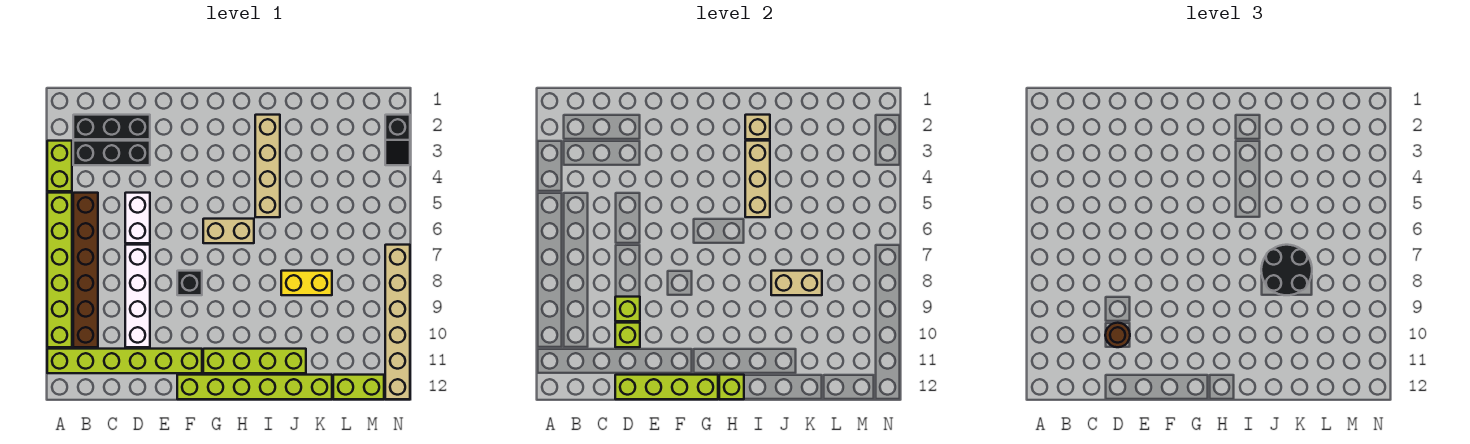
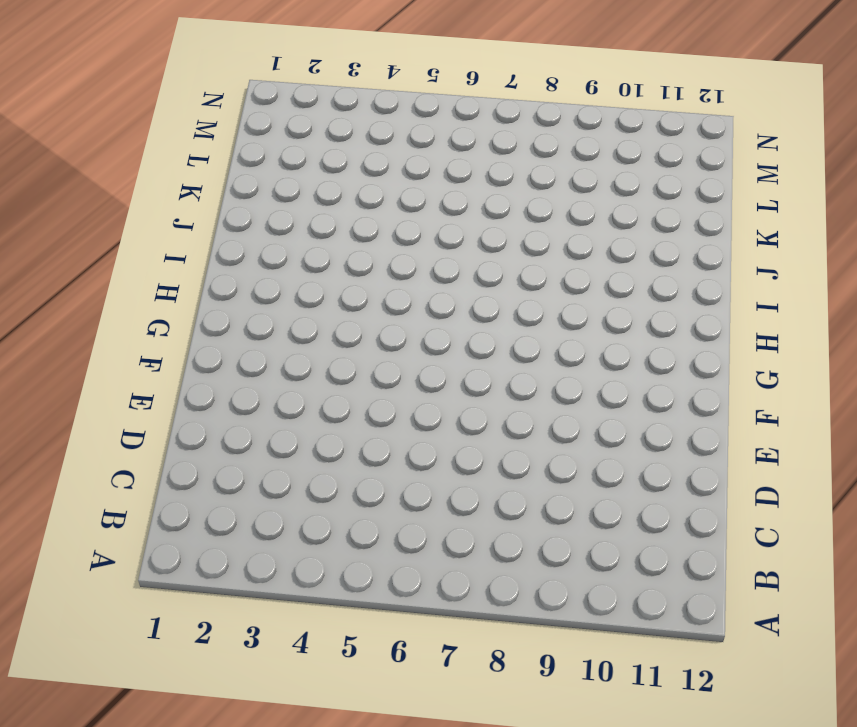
none -> lime 1x2 brick [47,141,72,191]
none -> lime 1x6 brick [47,193,72,347]
none -> lime 1x6 brick [47,349,202,373]

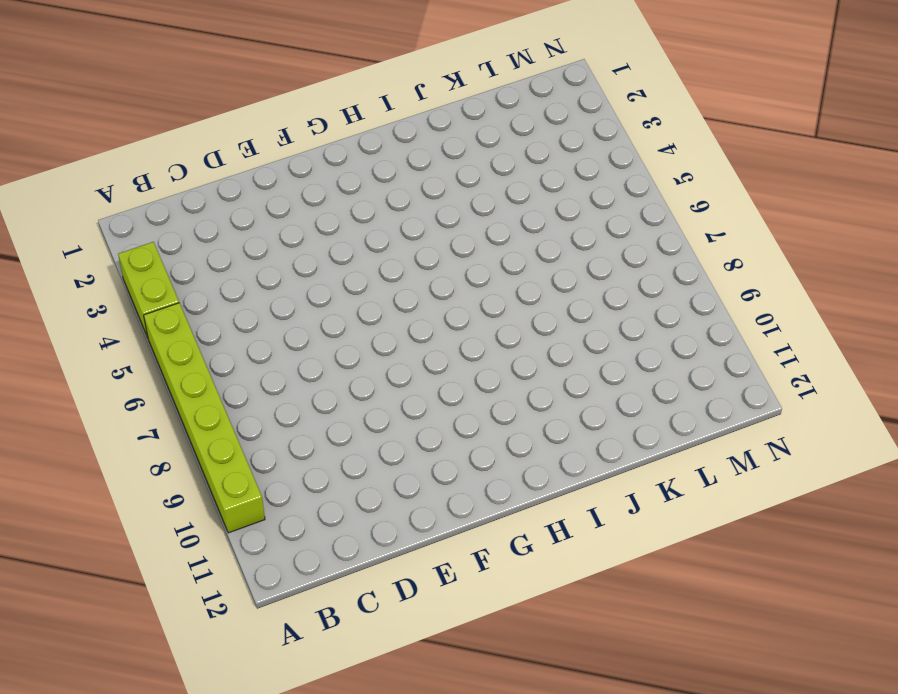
none -> lime 1x6 brick [47,349,202,373]
none -> black 1x3 brick [73,115,150,139]
none -> black 1x3 brick [73,141,150,165]

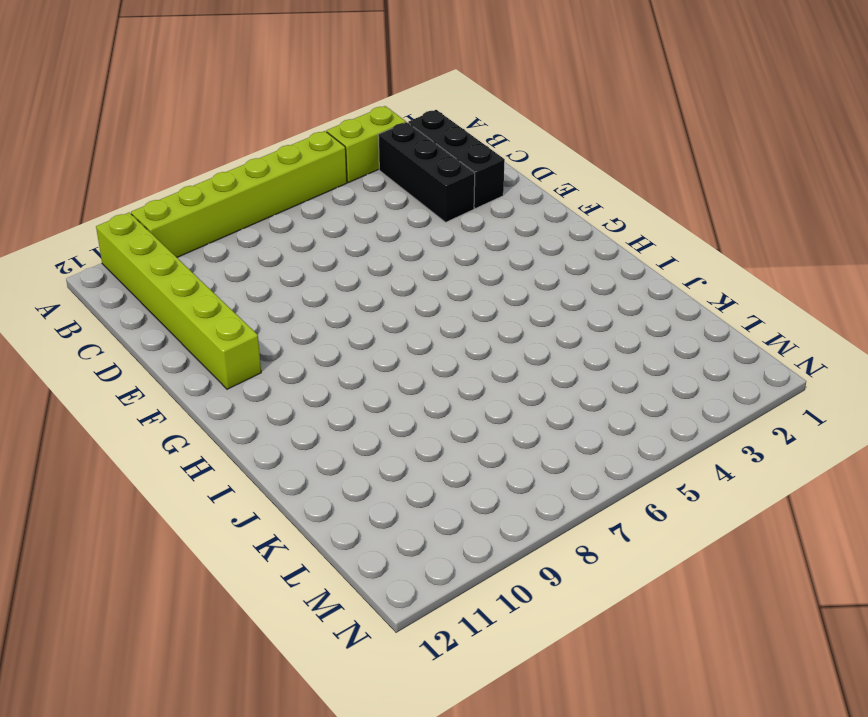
none -> brown 1x6 brick [73,193,98,347]
none -> white 1x2 brick [125,193,150,243]
none -> white 1x4 brick [125,245,150,347]

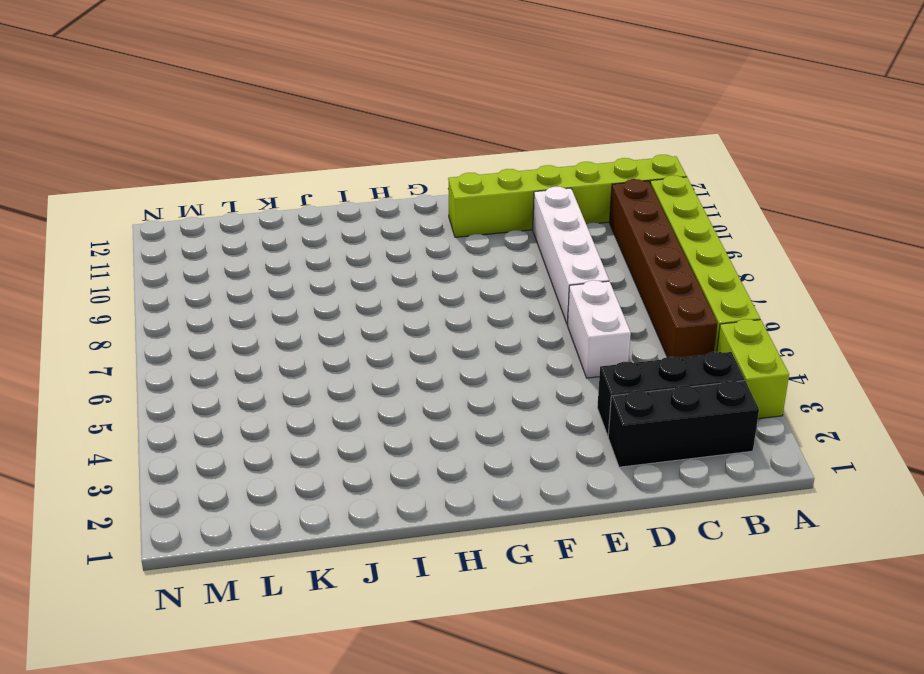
none -> black 1x1 brick [177,271,202,295]
none -> lime 1x6 brick [177,375,332,399]
none -> tan 1x2 brick [203,219,254,243]

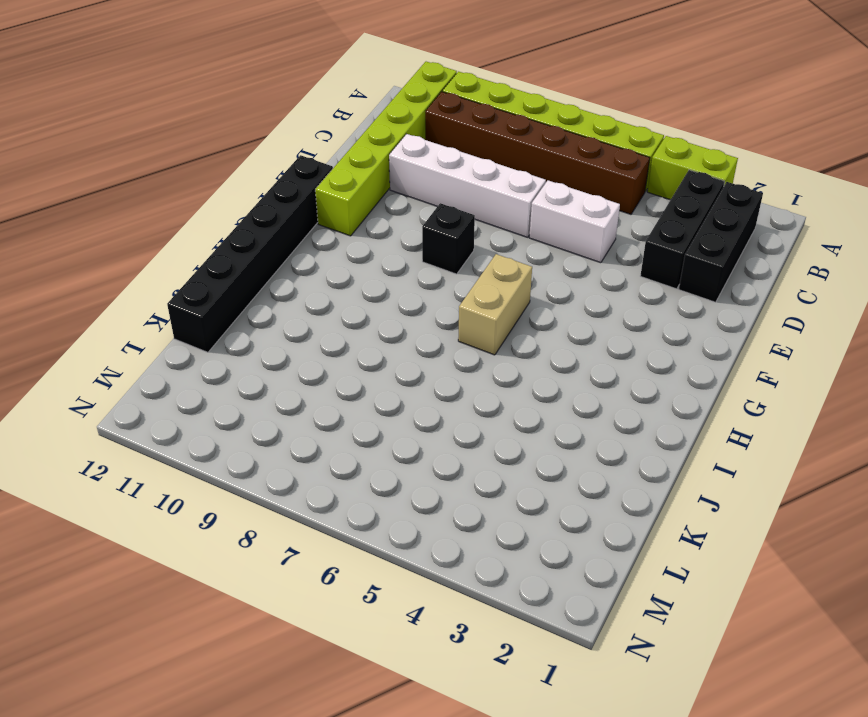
black 1x6 brick [167,155,333,352] -> lime 1x6 brick [177,375,332,399]
none -> lime 1x4 brick [203,349,306,373]
none -> tan 1x4 brick [255,115,280,217]
none -> yellow 1x2 brick [281,271,332,295]

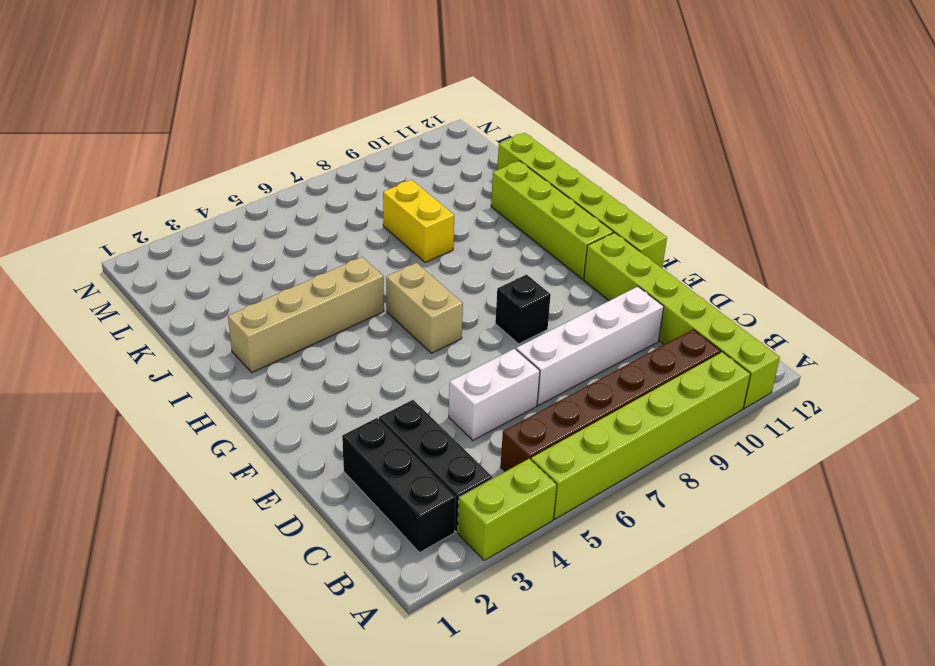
none -> lime 1x2 brick [333,375,384,399]
none -> black 1x2 slope [385,115,410,165]
none -> tan 1x6 brick [385,245,410,399]

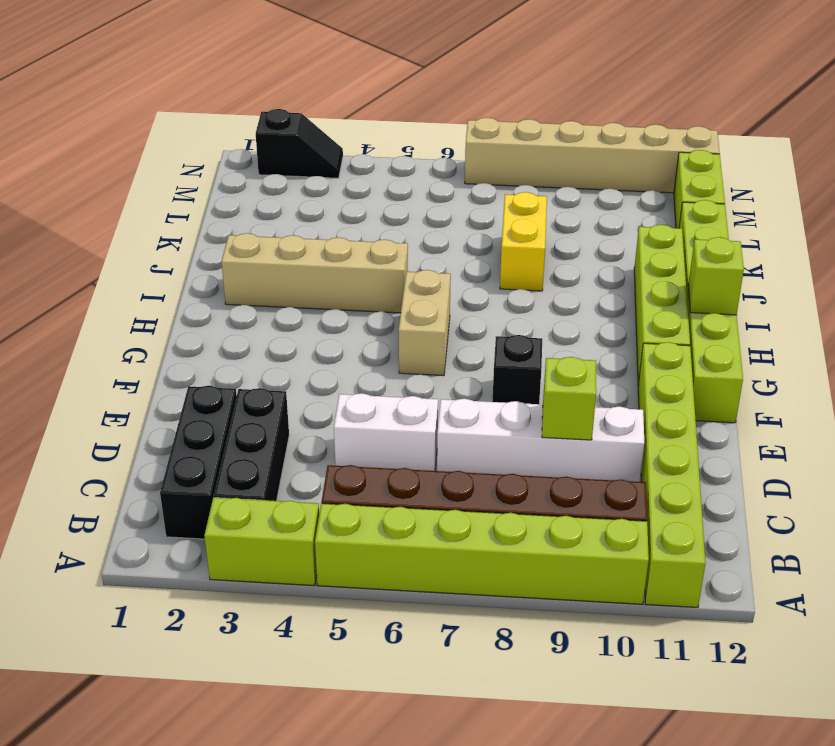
none -> lime 1x1 brick [615,323,640,347]
none -> lime 1x4 brick [615,375,718,399]
none -> tan 1x1 brick [745,115,770,139]

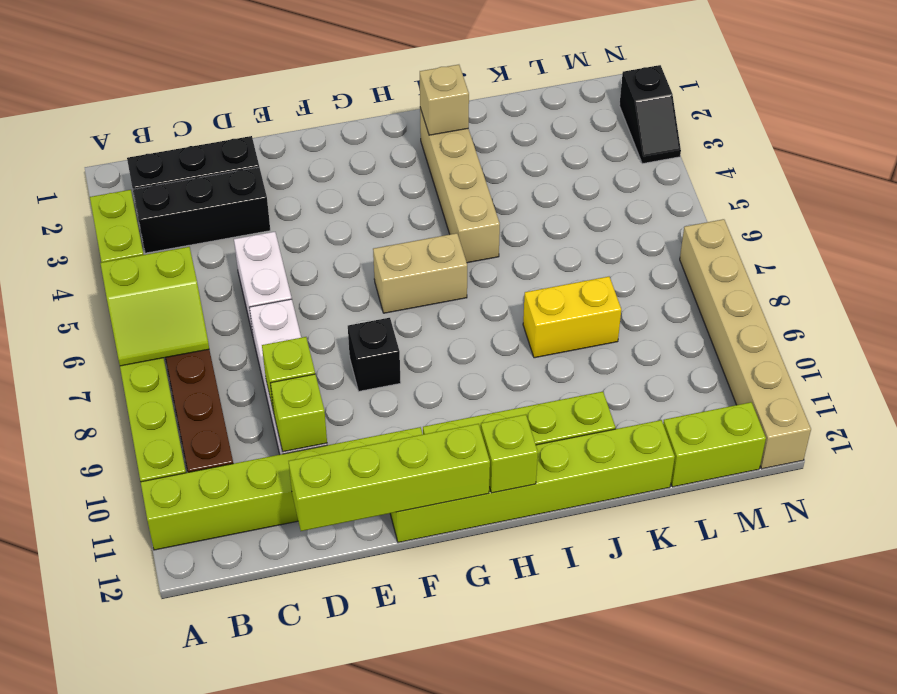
lime 2x2 slope [100,247,209,366] -> none
none -> tan 1x3 brick [745,141,770,217]
none -> tan 1x2 brick [771,271,822,295]
none -> brown 1x1 round brick [1105,323,1130,347]

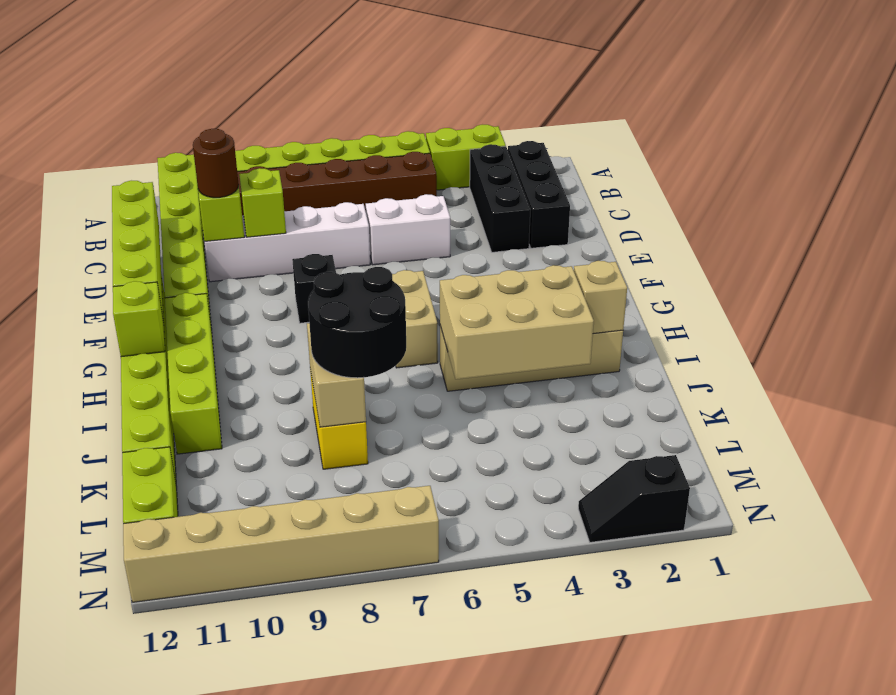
tan 2x3 brick [440,265,594,379] -> tan 1x3 brick [745,141,770,217]

